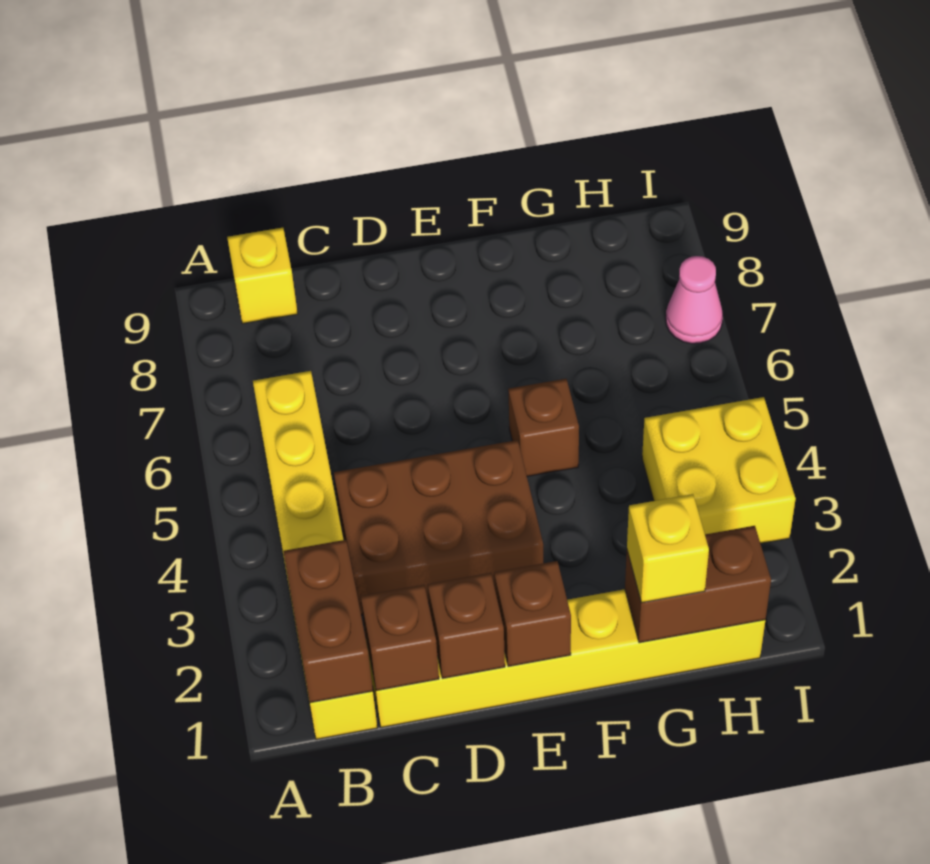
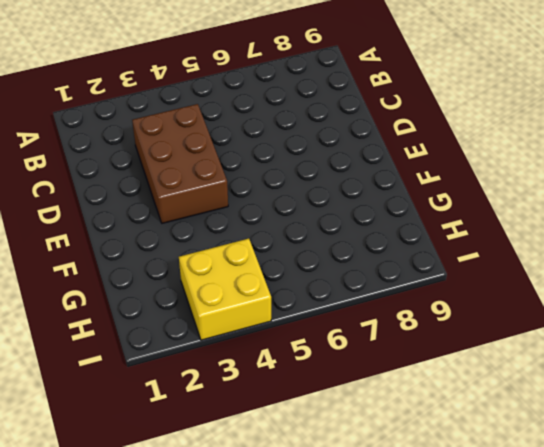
none -> yellow 1x6 brick [253,371,377,739]
none -> yellow 1x1 brick [227,228,298,324]
none -> yellow 1x6 brick [366,589,765,727]

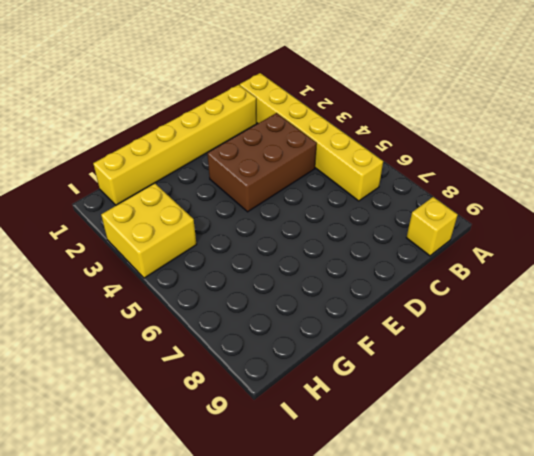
none -> brown 1x1 brick [508,379,579,476]
none -> pink 1x1 cone [666,256,723,344]
none -> brown 1x2 brick [283,540,373,703]

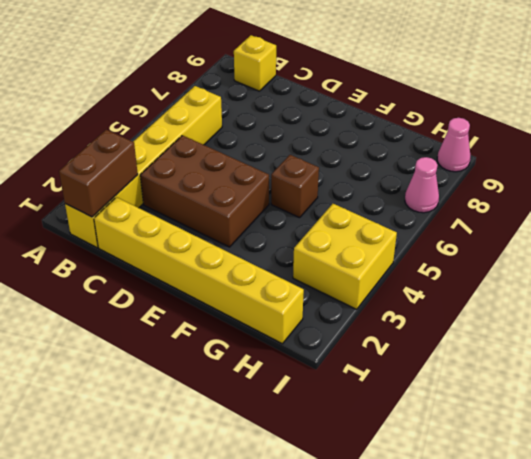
pink 1x1 cone [437,118,470,172] -> none
none -> brown 1x1 brick [361,585,439,691]
none -> brown 1x1 brick [428,573,505,678]
none -> brown 1x1 brick [494,561,571,666]

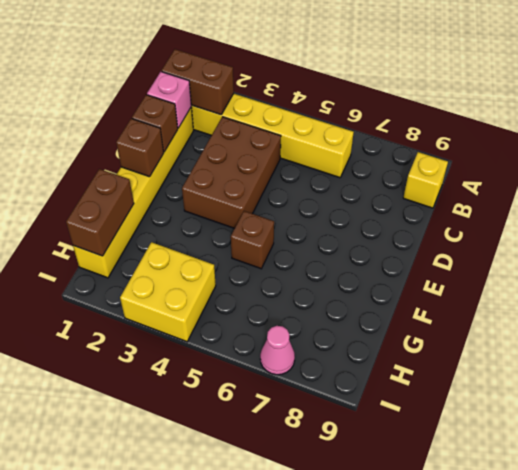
pink 1x1 brick [147,72,191,128] -> brown 1x1 brick [361,585,439,691]
none -> yellow 1x1 brick [627,494,709,603]

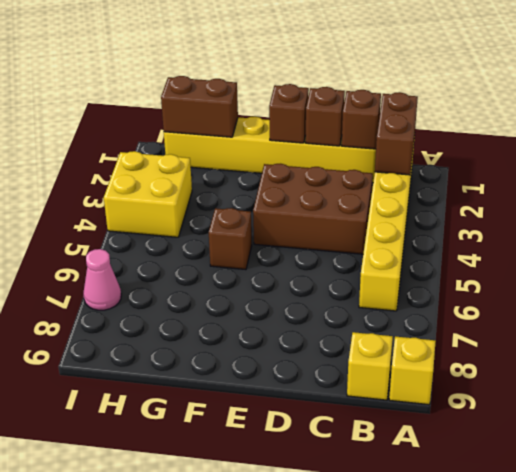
yellow 1x1 brick [389,336,436,405] -> yellow 1x1 brick moved to [627,494,709,603]

